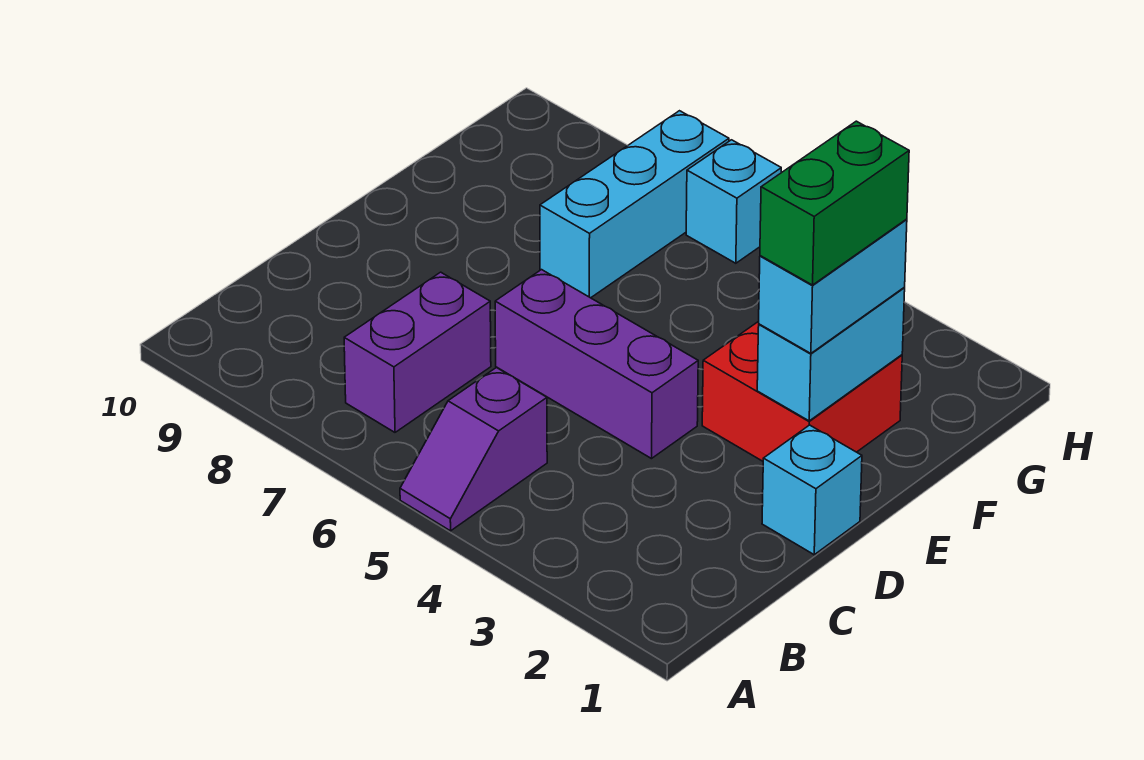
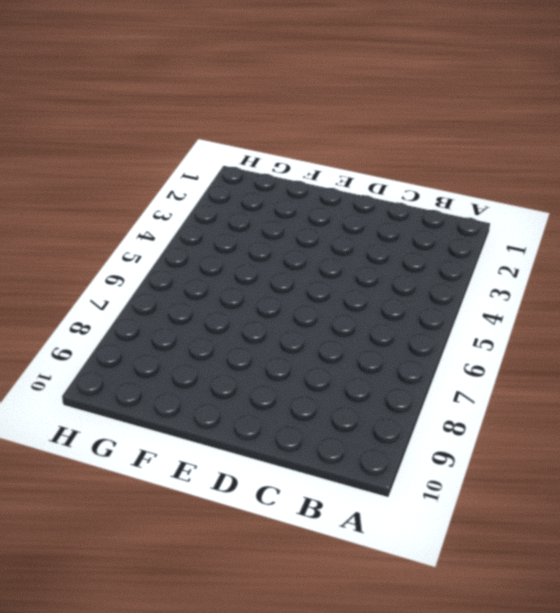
none -> purple 1x2 slope [400,367,547,531]
none -> purple 1x2 brick [344,272,491,432]

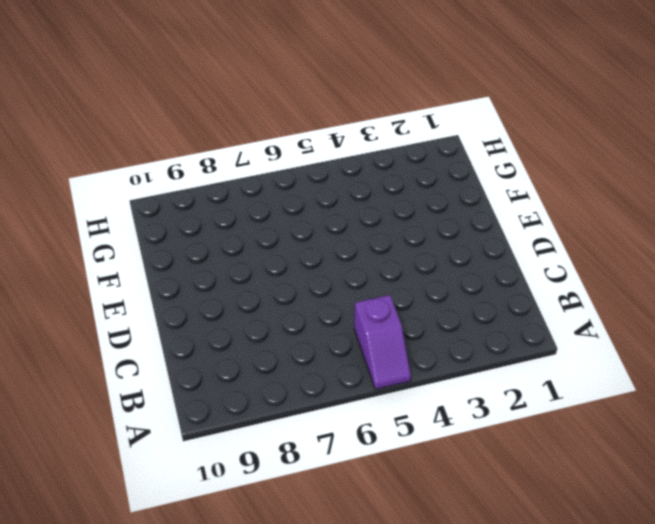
none -> purple 1x2 brick [344,272,491,432]
none -> cyan 1x1 brick [762,425,862,555]

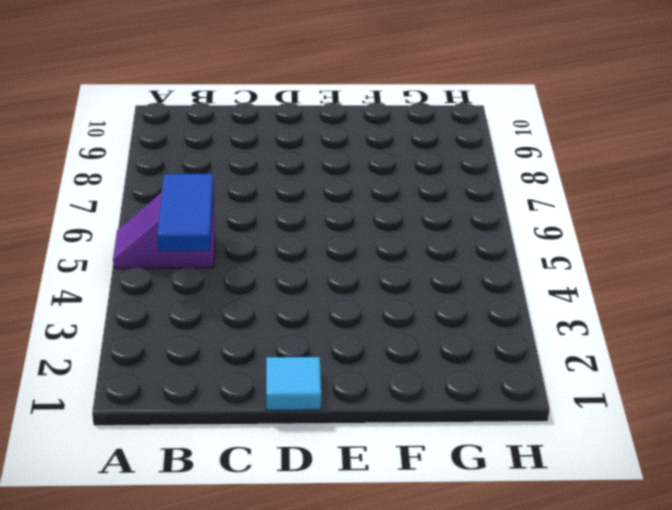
blue 1x2 tile [157,174,213,251] -> none
cyan 1x1 tile [266,357,321,410] -> cyan 1x1 brick [762,425,862,555]
none -> purple 1x2 brick [344,272,491,432]
none -> purple 1x3 brick [495,270,698,459]

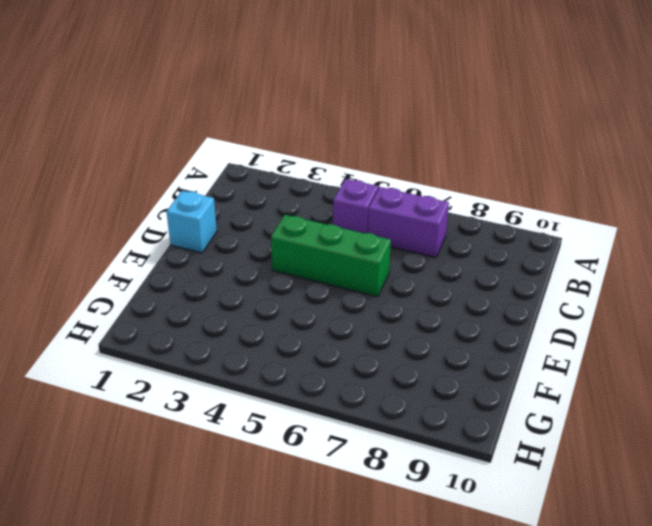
purple 1x2 brick [368,187,449,257] -> purple 1x2 brick turned to [344,272,491,432]
green 1x3 brick [271,215,391,297] -> purple 1x3 brick [495,270,698,459]
none -> red 2x2 brick [702,321,902,461]
none -> cyan 1x3 brick [540,111,729,298]

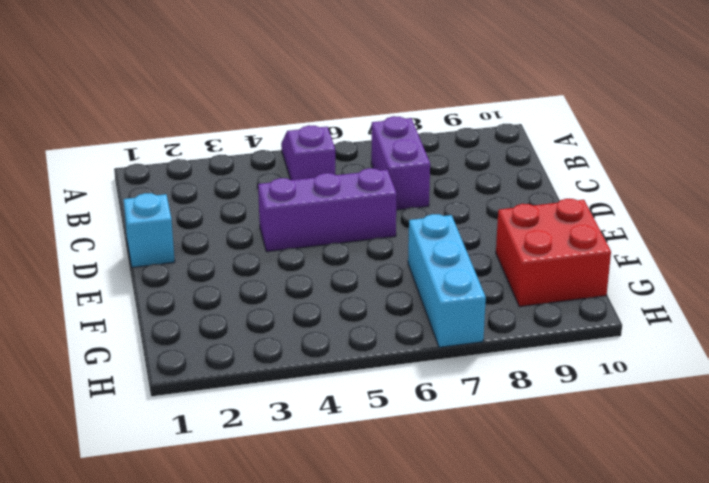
red 2x2 brick [496,199,611,307] -> red 2x2 brick moved to [702,321,902,461]
none -> cyan 1x1 brick [686,140,781,263]
none -> cyan 1x2 brick [757,288,905,421]

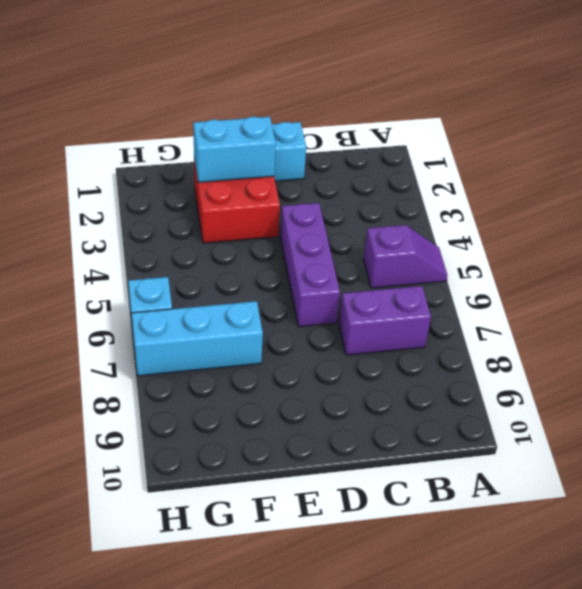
none -> cyan 1x2 brick [759,219,907,353]
none -> green 1x2 brick [760,121,909,285]

